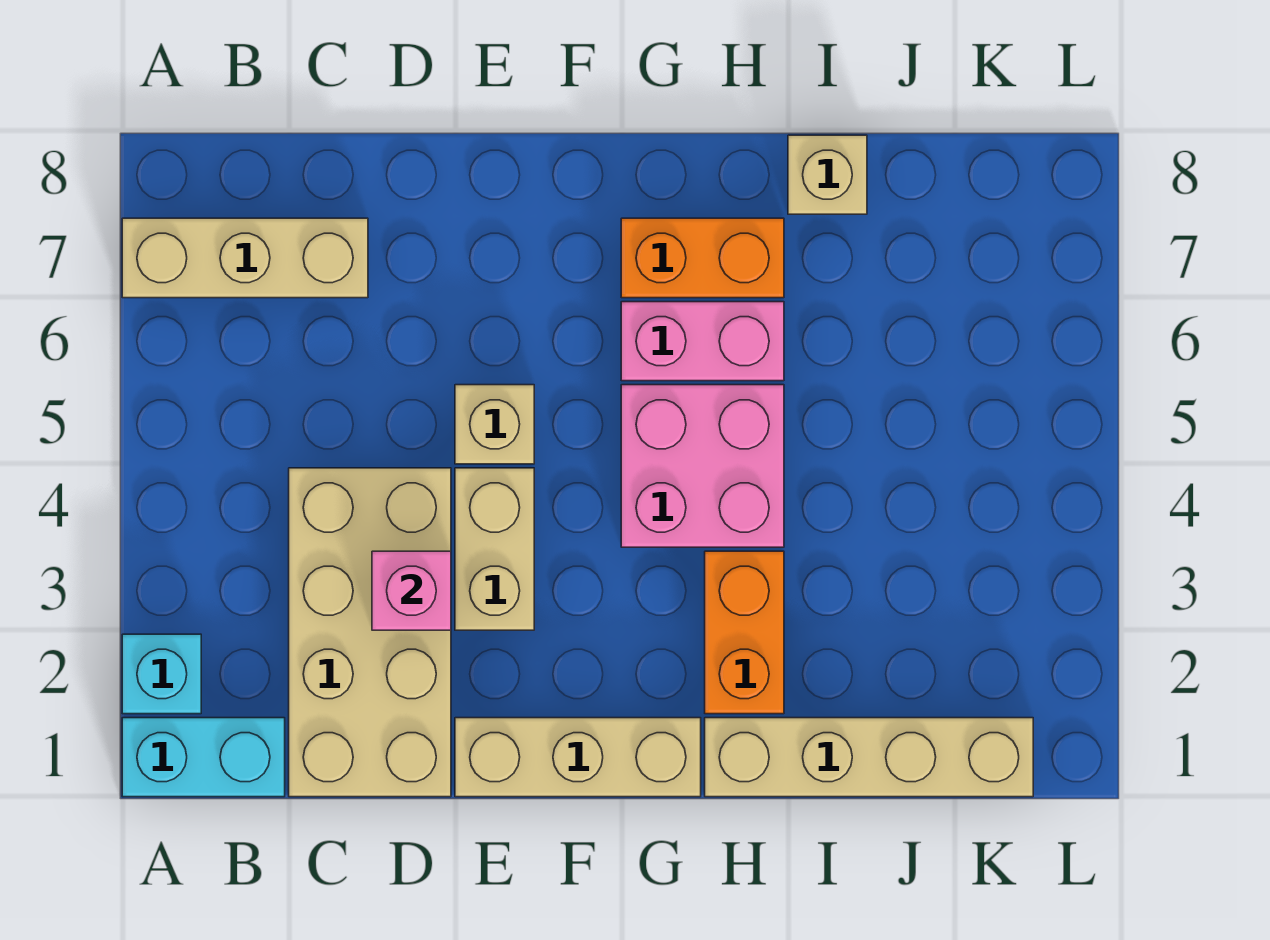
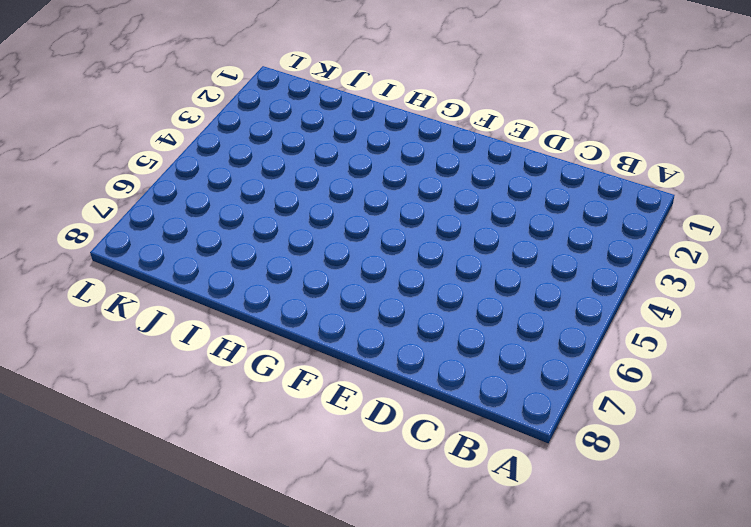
none -> cyan 1x2 brick [122,718,285,797]
none -> cyan 1x1 brick [122,634,201,714]
none -> tan 1x3 brick [122,218,368,298]

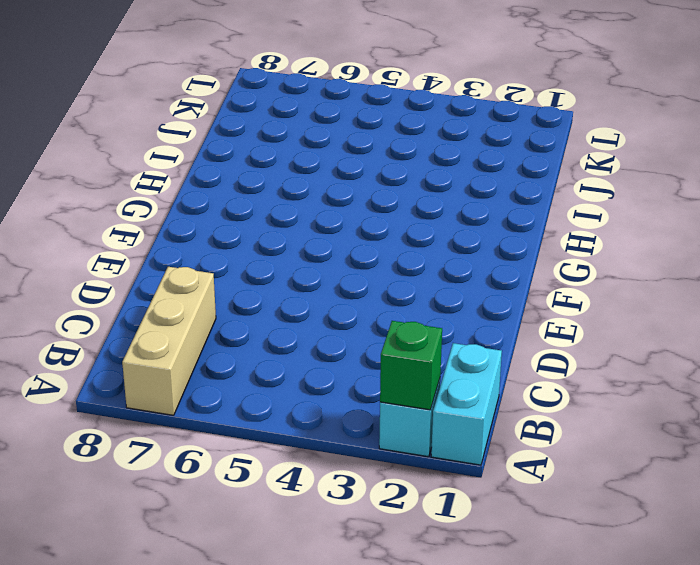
green 1x1 brick [380,321,442,410] -> none
none -> tan 2x4 brick [289,468,451,797]
none -> tan 1x3 brick [455,718,701,797]
none -> tan 1x2 brick [455,468,534,630]

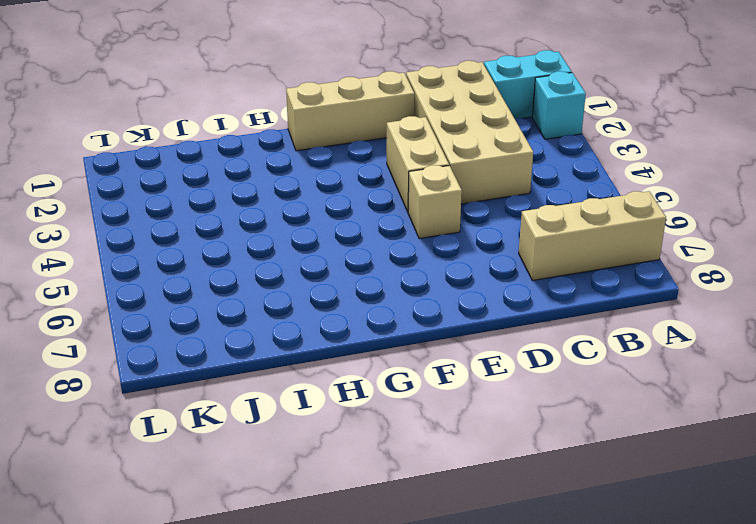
none -> pink 2x2 brick [621,385,784,547]
none -> pink 1x2 brick [621,302,784,381]
none -> orange 1x2 brick [621,218,784,298]

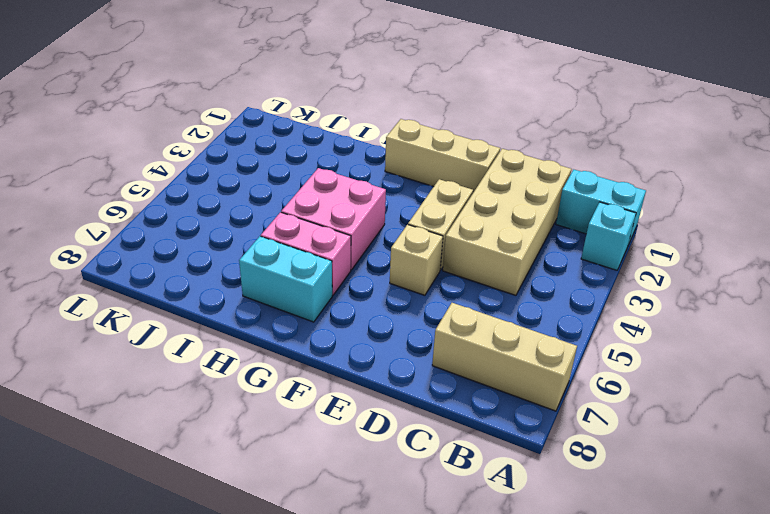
cyan 1x2 brick [239,236,332,322] -> orange 1x2 brick [621,218,784,298]
none -> tan 1x4 brick [705,718,1033,797]
none -> orange 1x2 brick [705,551,784,714]
none -> tan 1x1 brick [788,135,867,214]

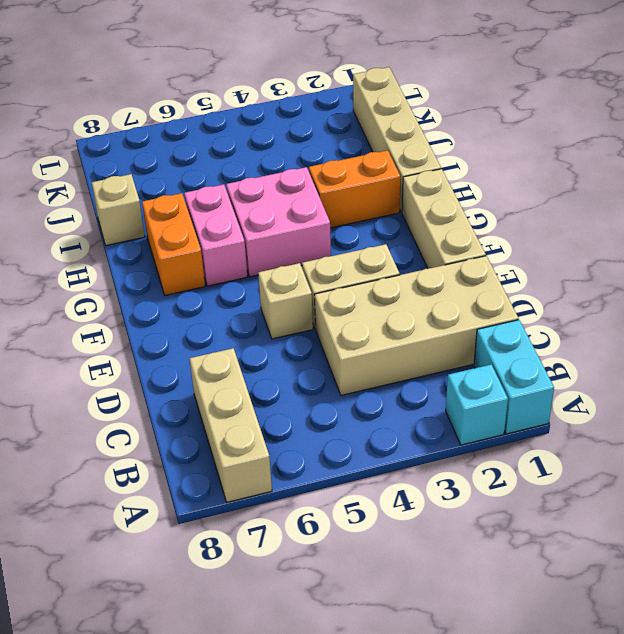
none -> pink 1x1 brick [372,551,451,630]

